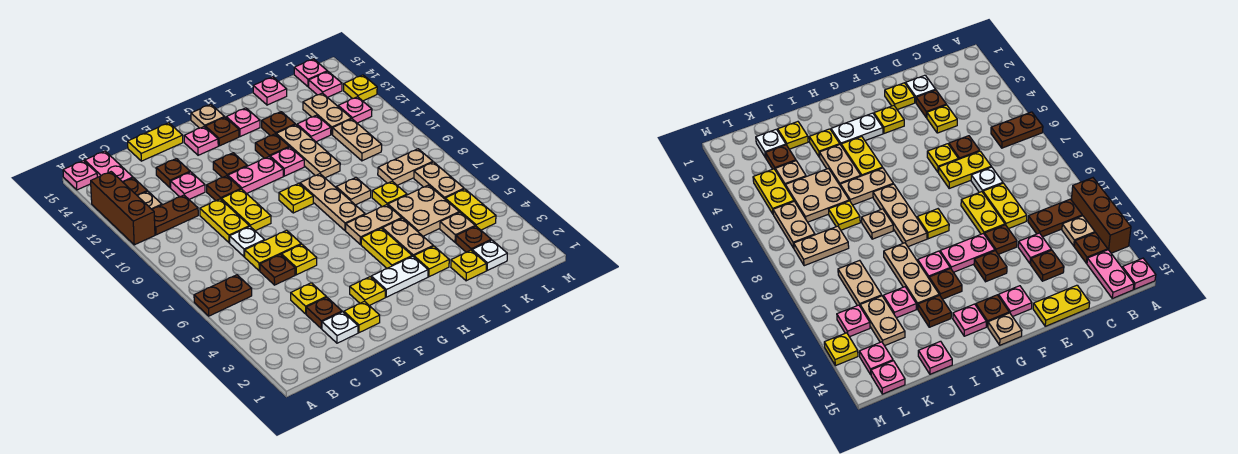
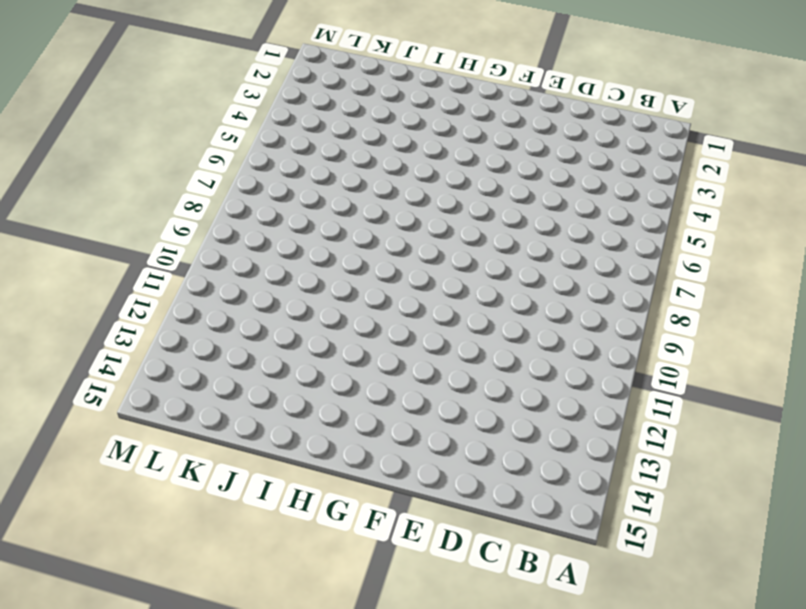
none -> brown 1x2 plate [194,275,252,316]
none -> brown 1x3 brick [91,172,155,245]
none -> pink 1x1 plate [63,161,97,190]
none -> brown 1x2 plate [152,195,198,235]

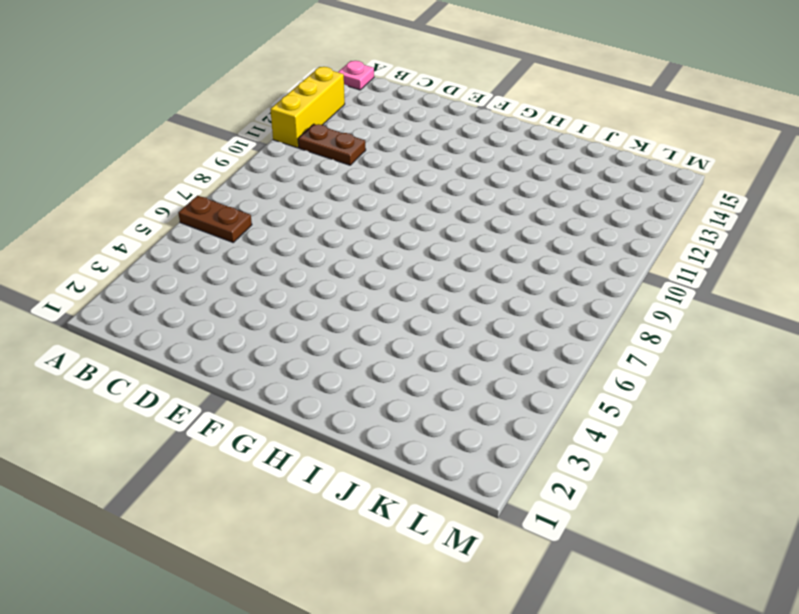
yellow 1x3 brick [270,67,345,148] -> brown 1x3 brick [91,172,155,245]
none -> tan 1x1 plate [138,191,162,209]
none -> brown 1x1 plate [123,178,147,196]
none -> pink 1x2 plate [85,151,133,182]
none -> white 1x1 plate [322,312,358,343]

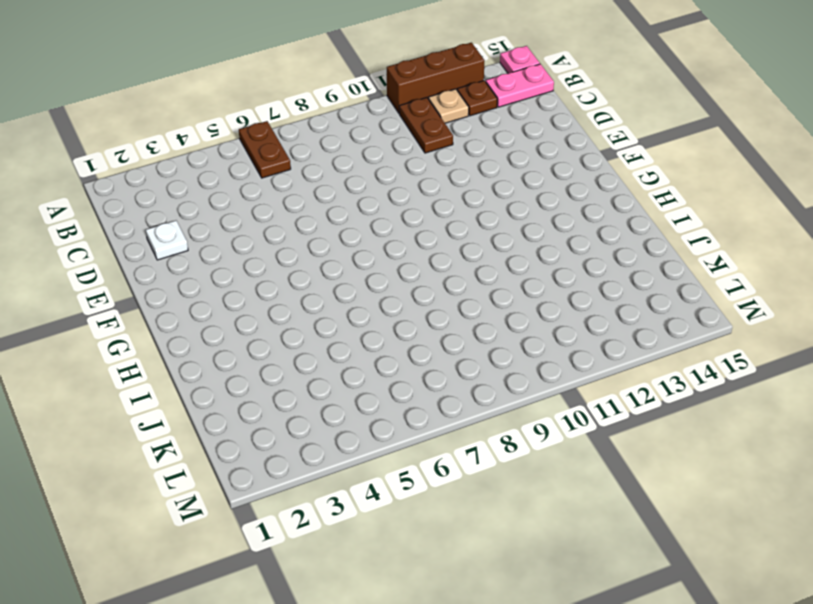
none -> brown 1x1 plate [306,297,342,328]
none -> yellow 1x1 plate [291,283,326,314]
none -> brown 1x1 plate [260,254,295,285]
none -> yellow 1x2 plate [245,230,301,271]

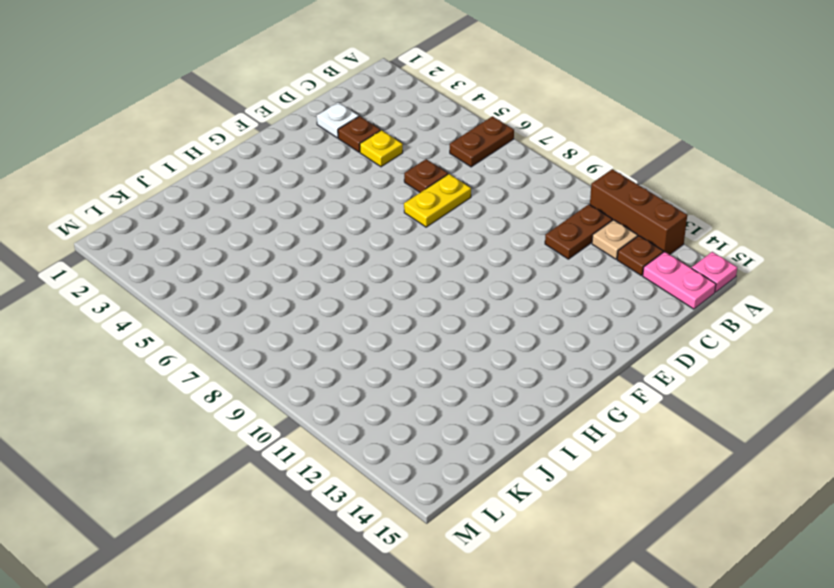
none -> white 1x1 plate [230,226,265,257]
none -> yellow 1x2 plate [200,199,249,243]
none -> pink 1x1 plate [171,172,205,199]
none -> brown 1x1 plate [156,159,190,188]

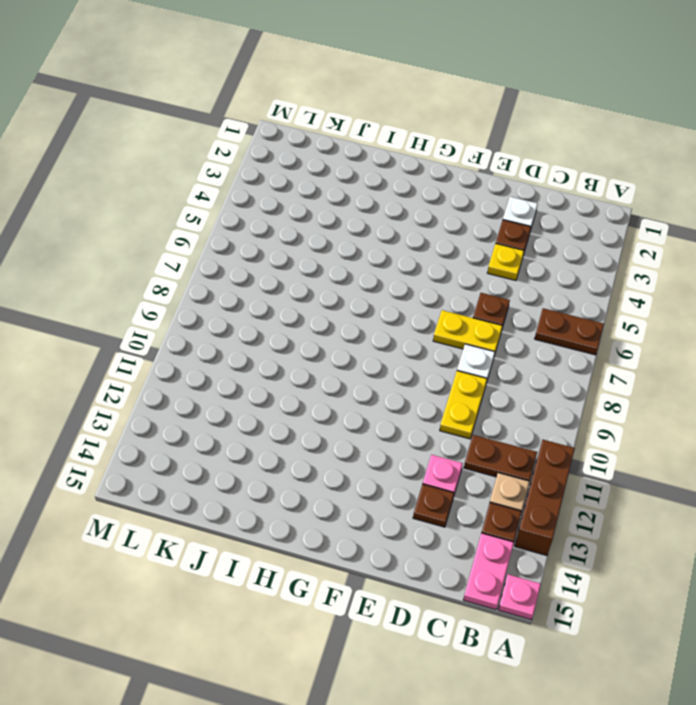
none -> yellow 1x2 plate [128,123,183,161]
none -> yellow 1x1 plate [344,301,380,333]
none -> yellow 1x1 plate [282,244,317,275]
none -> yellow 1x2 plate [221,189,271,231]

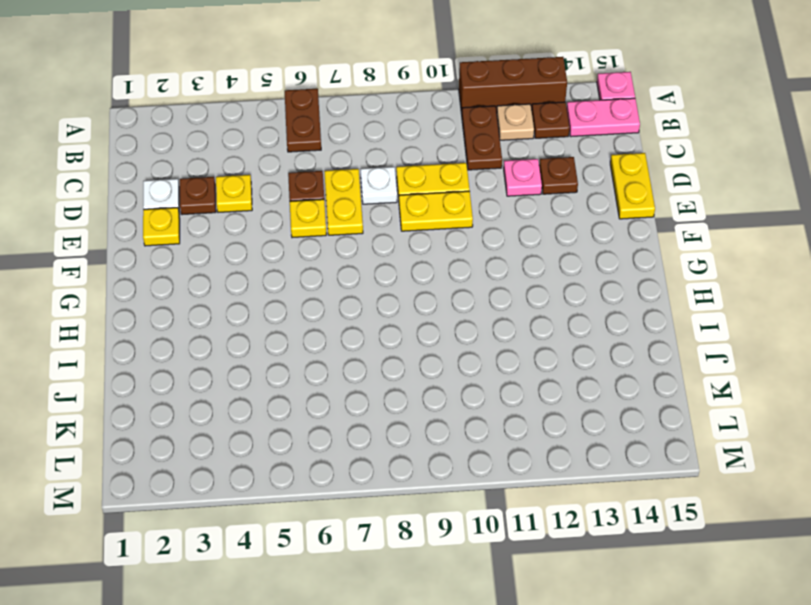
none -> brown 1x1 plate [207,176,241,201]
none -> yellow 1x1 plate [350,277,385,306]
none -> pink 1x2 plate [228,157,283,194]
none -> brown 1x1 plate [213,153,247,178]

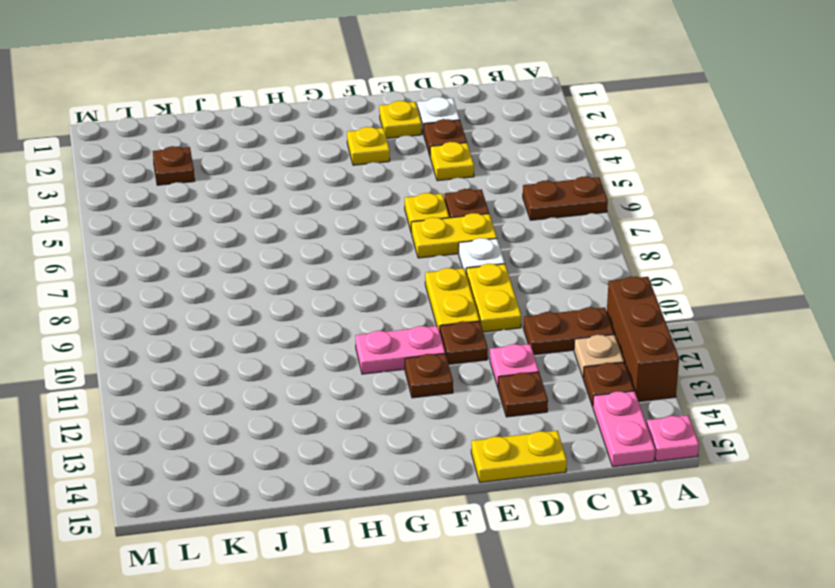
none -> pink 1x1 plate [184,127,218,155]
none -> white 1x2 plate [371,256,428,297]
none -> yellow 1x1 plate [279,183,313,213]
none -> brown 1x1 plate [205,117,239,146]

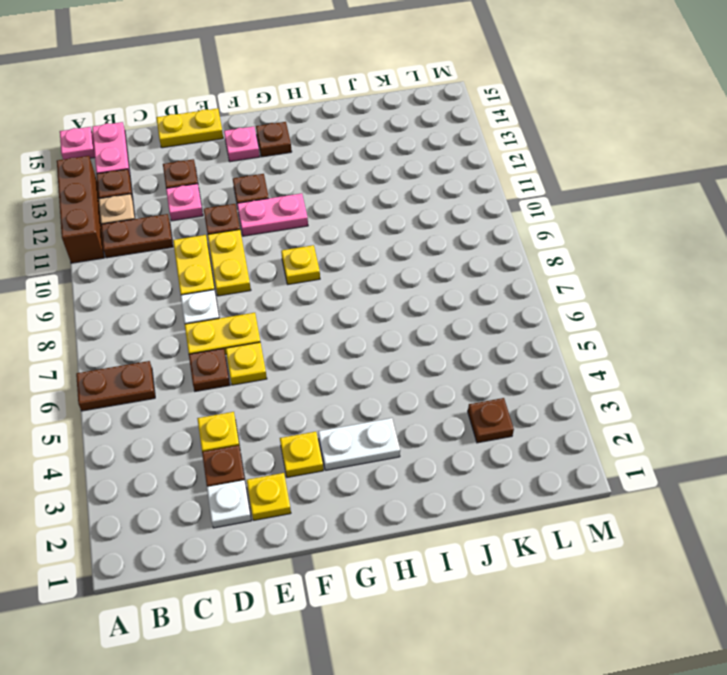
none -> tan 1x1 plate [191,104,224,128]
none -> yellow 1x2 plate [361,228,412,268]
none -> tan 1x2 plate [346,205,402,245]
none -> tan 1x3 plate [300,174,365,231]

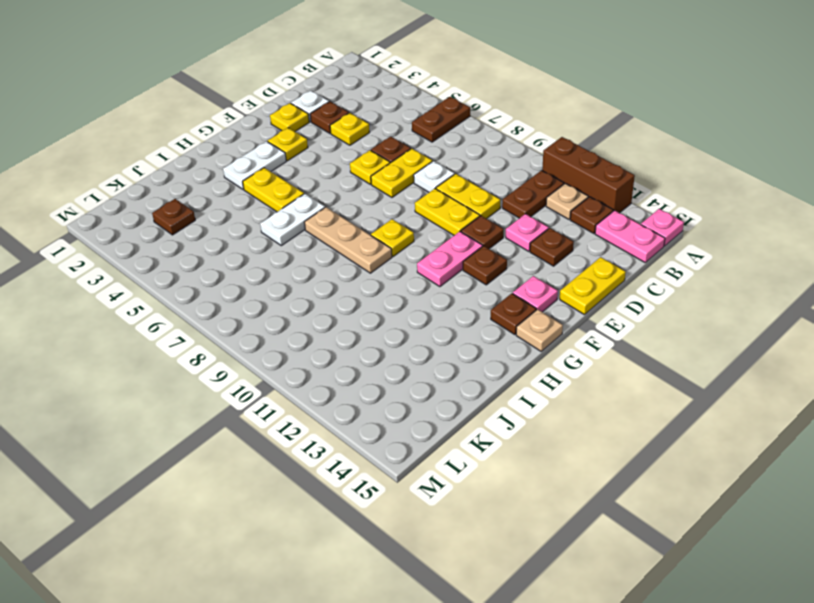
white 1x2 plate [260,194,325,246] -> tan 1x2 plate [346,205,402,245]
none -> pink 1x1 plate [270,147,304,176]
none -> brown 1x1 plate [255,134,289,158]
none -> pink 1x1 plate [226,108,260,137]
none -> yellow 1x1 plate [414,246,449,277]

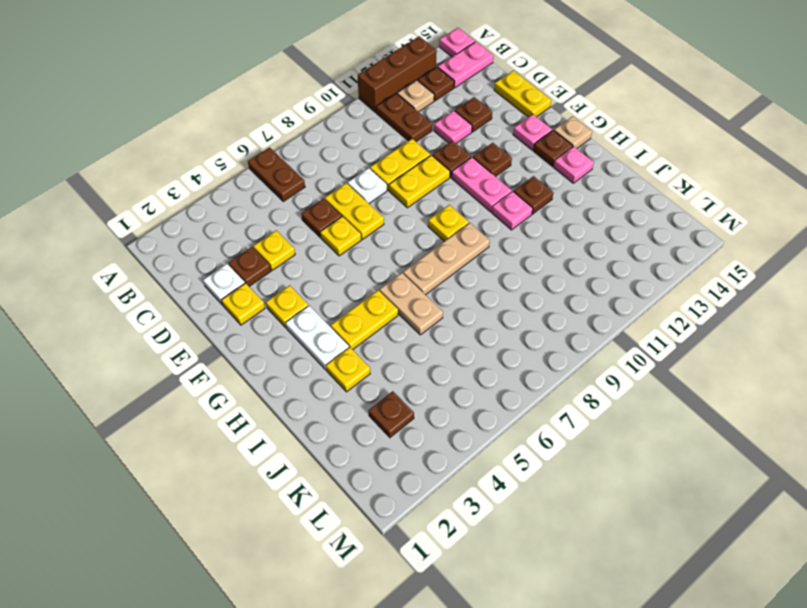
none -> tan 1x2 plate [382,218,433,257]
none -> tan 1x1 plate [336,177,371,205]
none -> tan 1x3 plate [276,125,340,178]
none -> brown 1x1 plate [262,112,295,136]

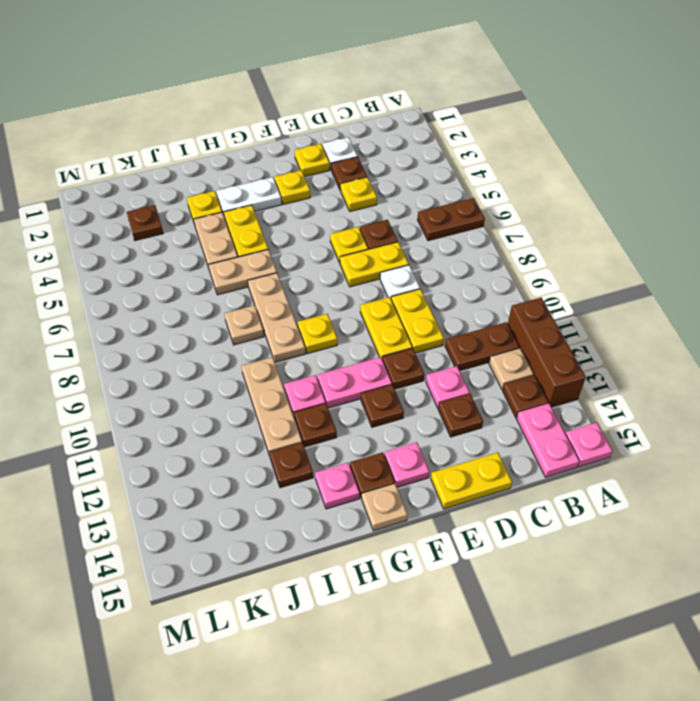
none -> yellow 1x1 plate [451,250,486,281]
none -> tan 2x2 plate [388,185,459,236]
none -> yellow 1x1 plate [372,181,407,207]
none -> pink 1x1 plate [297,115,331,142]

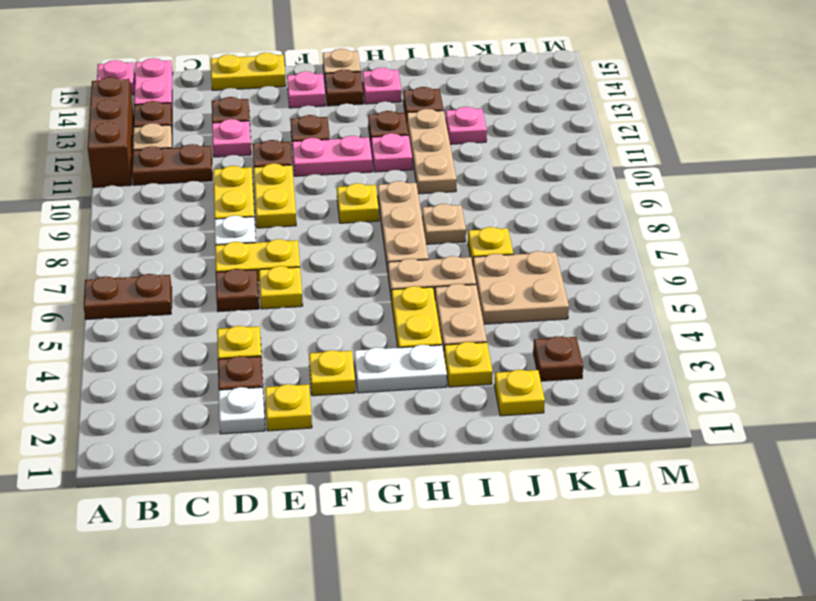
none -> pink 1x1 plate [253,77,287,105]
none -> white 1x1 plate [472,240,507,270]
none -> tan 1x1 plate [440,212,475,242]
none -> tan 1x2 plate [378,149,433,185]

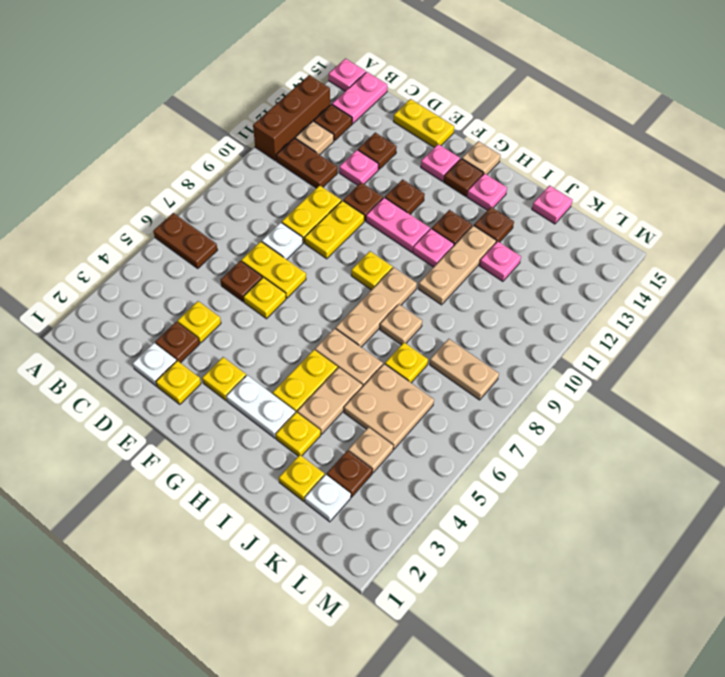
none -> tan 1x2 plate [333,119,382,161]
none -> tan 1x2 plate [303,93,351,134]
none -> yellow 1x2 plate [445,189,496,230]
none -> tan 1x2 plate [414,162,464,199]

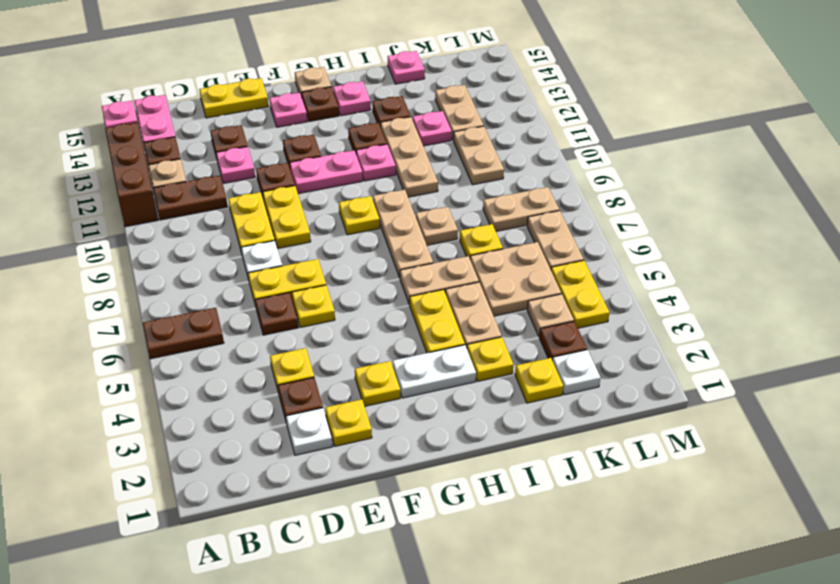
none -> pink 1x1 plate [338,97,372,123]
none -> pink 1x1 plate [309,71,342,97]
none -> pink 1x1 plate [294,59,327,87]
none -> yellow 1x1 plate [344,75,377,101]

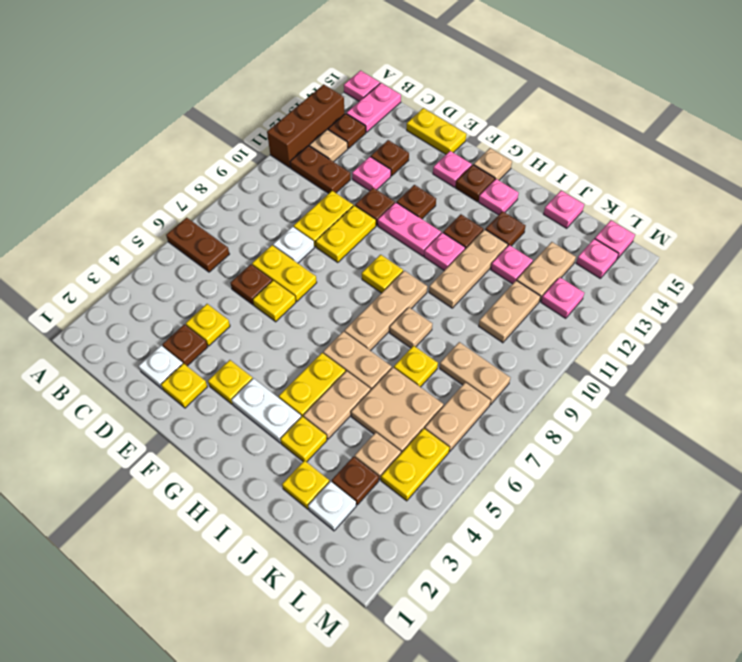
none -> yellow 1x1 plate [344,75,377,101]

